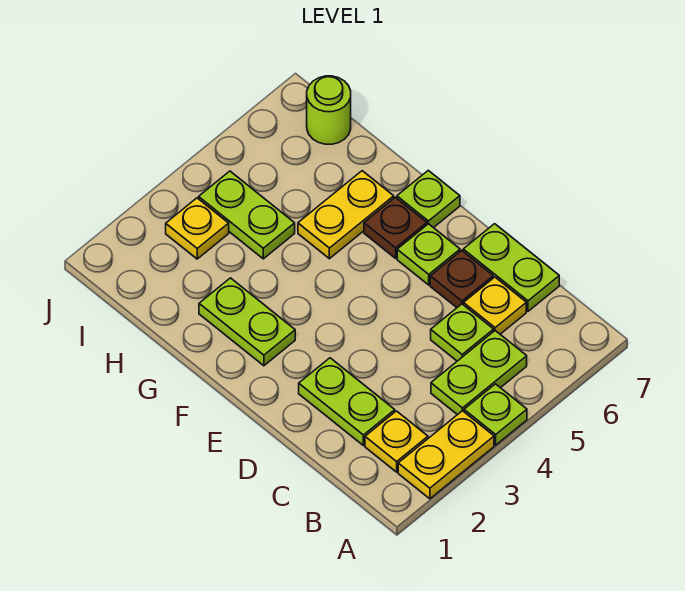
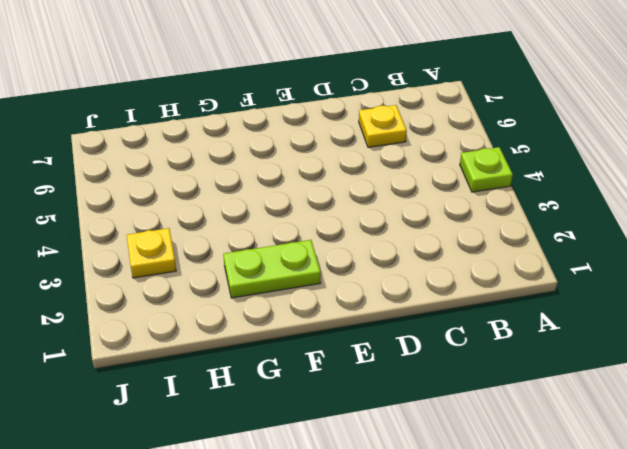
none -> yellow 1x2 plate [398,411,494,499]
none -> yellow 1x1 plate [365,411,428,472]
none -> lime 1x2 plate [431,331,527,415]

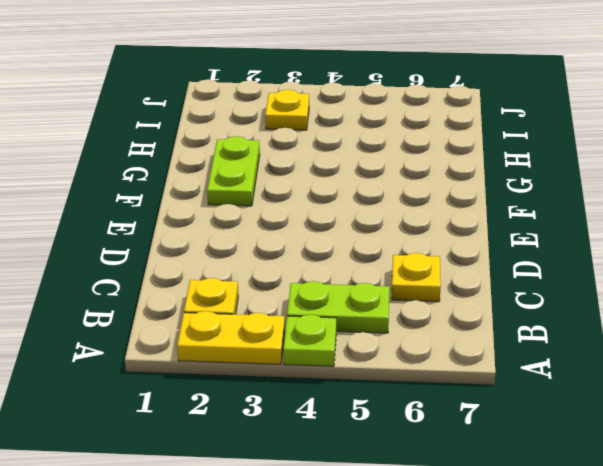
none -> lime 1x2 plate [299,358,395,445]
none -> lime 1x1 plate [431,304,494,361]
none -> lime 1x2 plate [463,224,559,311]

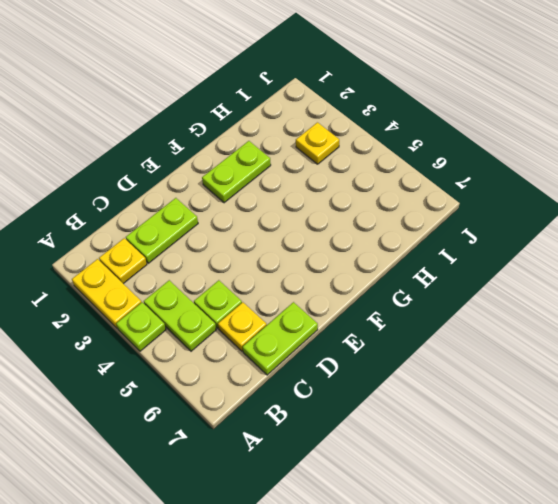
none -> brown 1x1 plate [430,250,493,307]
none -> lime 1x1 plate [397,224,460,285]
none -> brown 1x1 plate [364,197,427,258]

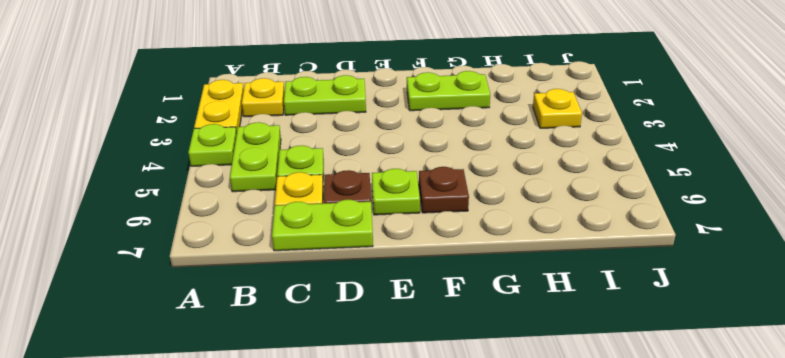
none -> lime 1x1 plate [397,170,460,228]
none -> yellow 1x2 plate [298,171,394,259]
none -> lime 1x2 plate [199,171,295,259]

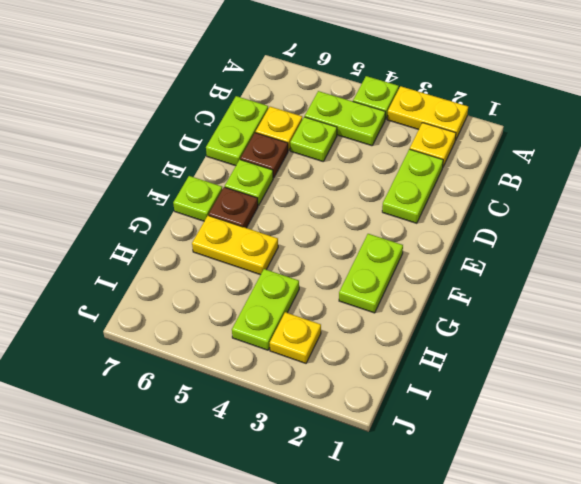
none -> lime 1x1 round brick [307,76,351,144]

